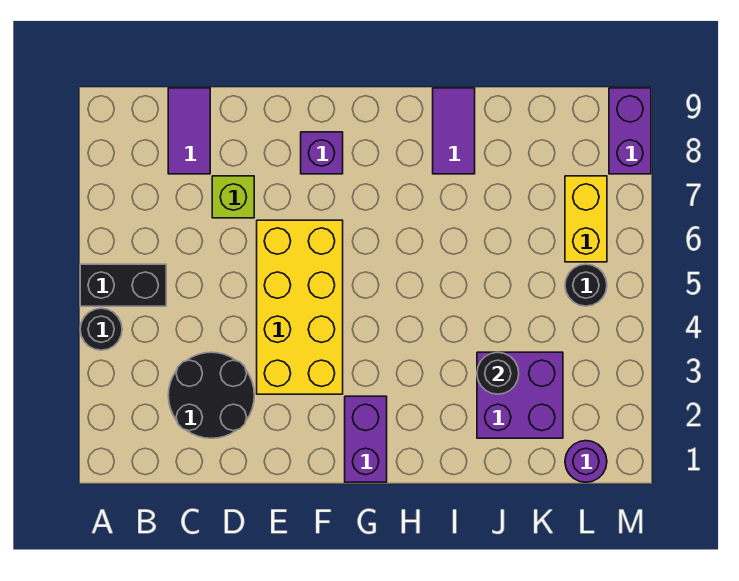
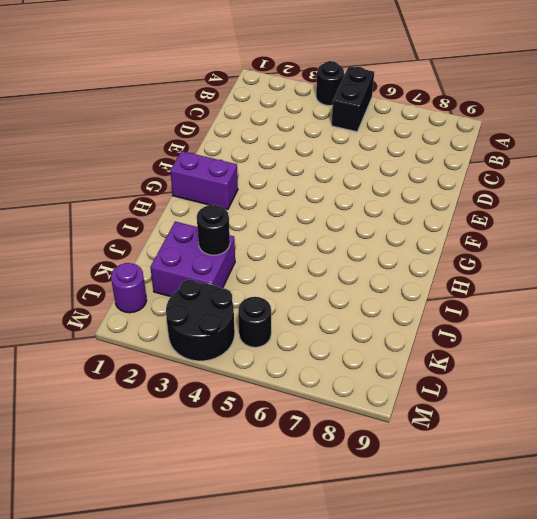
black 2x2 round brick [166,280,235,361] -> black 2x2 round brick moved to [168,352,254,438]
none -> purple 1x2 tile [168,88,210,174]
none -> lime 1x1 brick [212,176,254,218]
none -> yellow 2x4 brick [257,220,343,394]

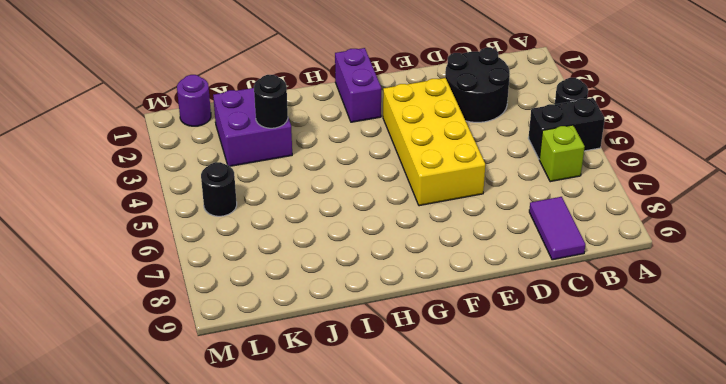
lime 1x1 brick [539,125,585,182] -> lime 1x1 brick moved to [212,176,254,218]
none -> purple 1x1 brick [301,132,343,174]
none -> purple 1x2 tile [433,88,475,174]
none -> yellow 1x2 brick [565,176,607,262]

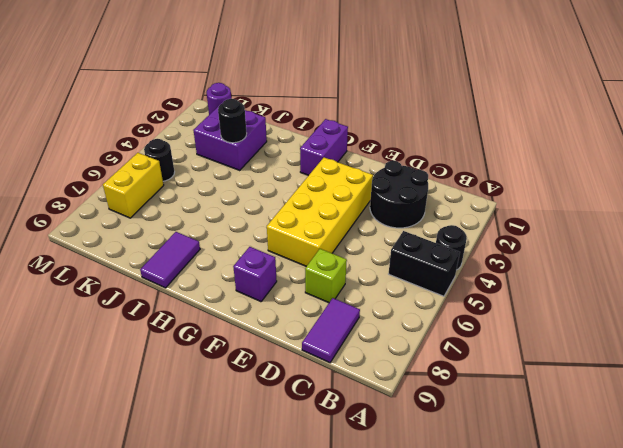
none -> purple 1x2 brick [609,88,651,174]

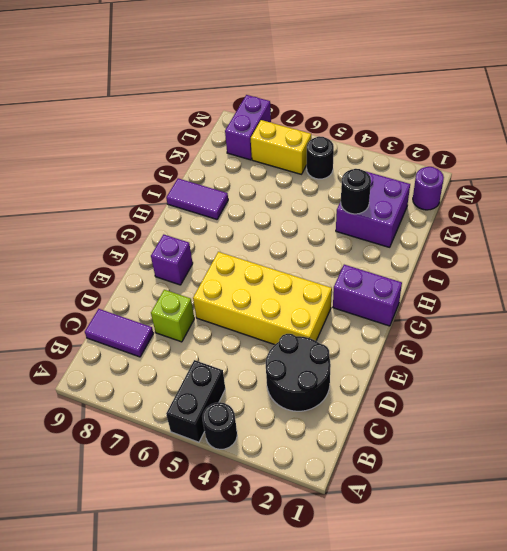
purple 1x2 brick [225,95,271,160] -> purple 1x2 brick turned to [609,88,651,174]

